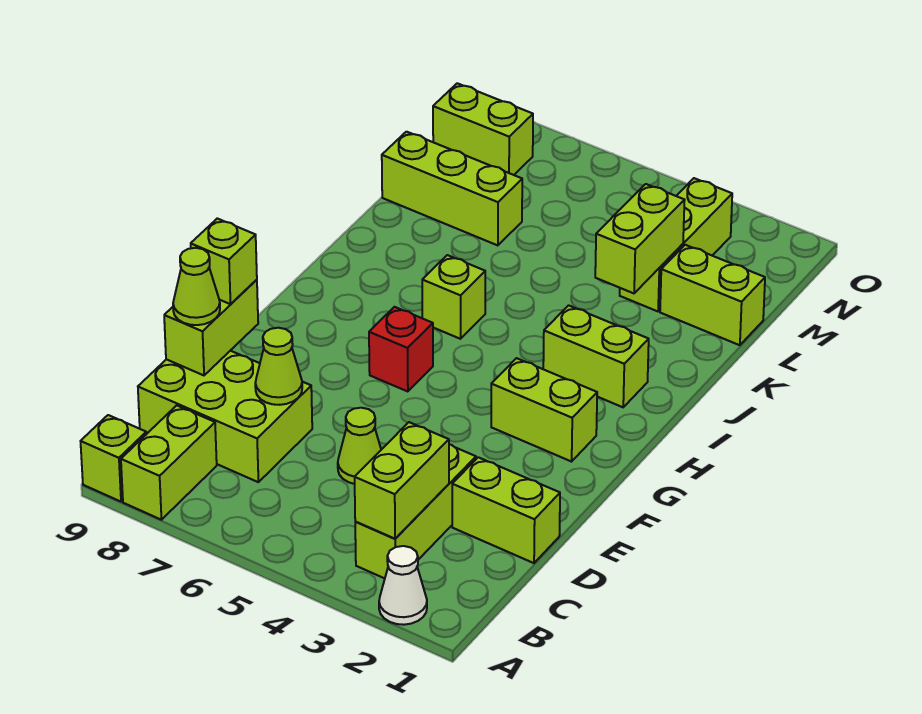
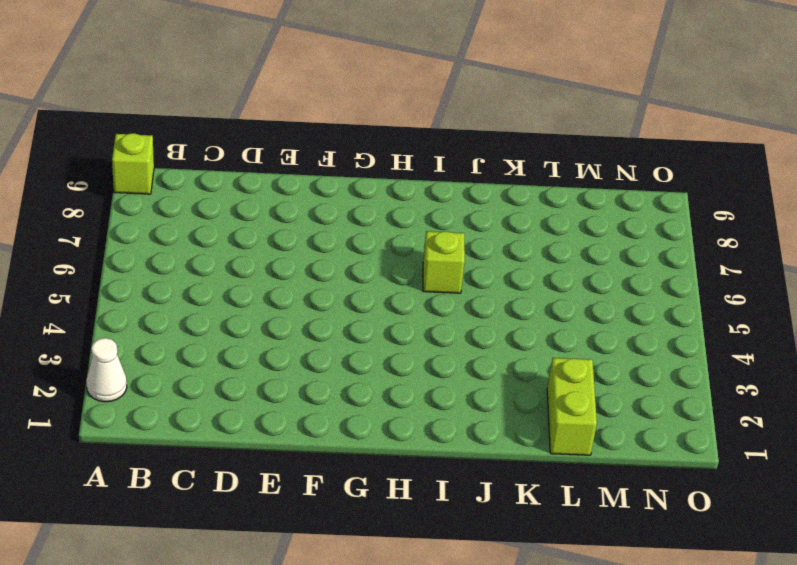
none -> lime 1x2 brick [121,405,217,520]
none -> lime 1x3 brick [355,444,476,578]
none -> lime 2x3 brick [138,351,312,482]

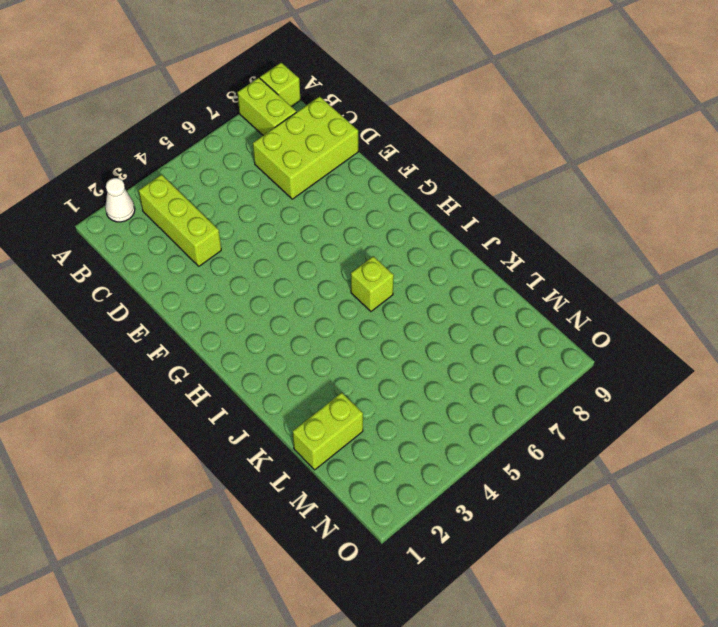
none -> lime 1x2 brick [452,457,560,563]
none -> lime 1x1 cone [338,408,381,484]
none -> lime 1x2 brick [491,358,597,462]

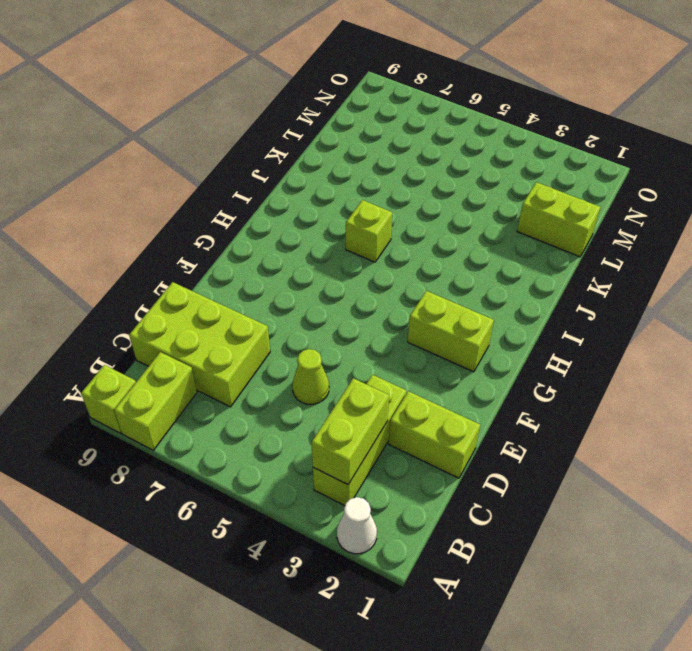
none -> red 1x1 brick [369,307,433,392]
none -> lime 1x2 brick [543,305,649,407]
none -> lime 1x3 brick [620,178,732,311]

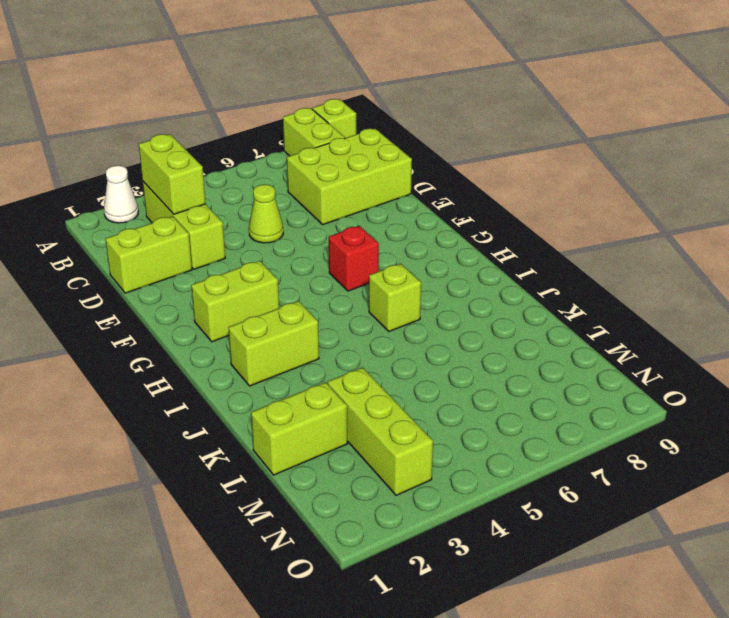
none -> lime 1x3 brick [382,132,522,245]
none -> lime 1x2 brick [433,83,533,175]
none -> lime 1x1 cone [255,328,302,405]

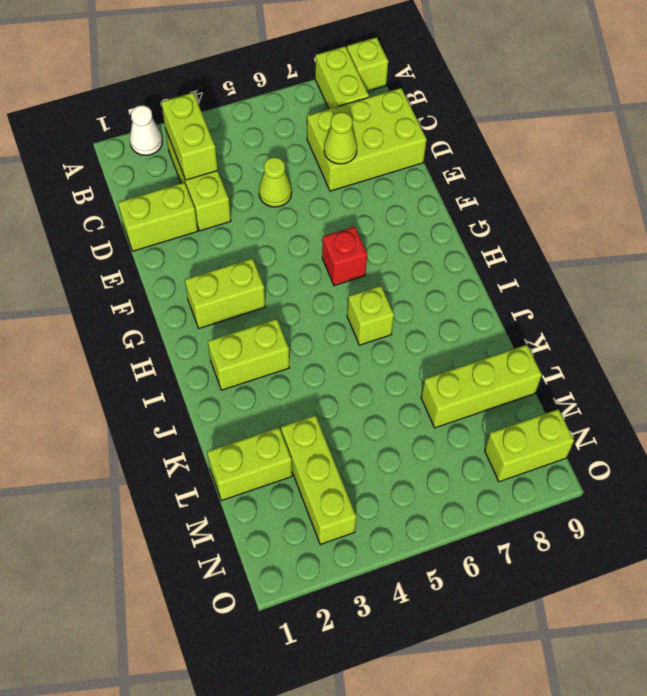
none -> lime 1x2 brick [164,280,258,375]
none -> lime 1x2 brick [595,184,685,293]
none -> lime 1x1 cone [173,248,220,325]

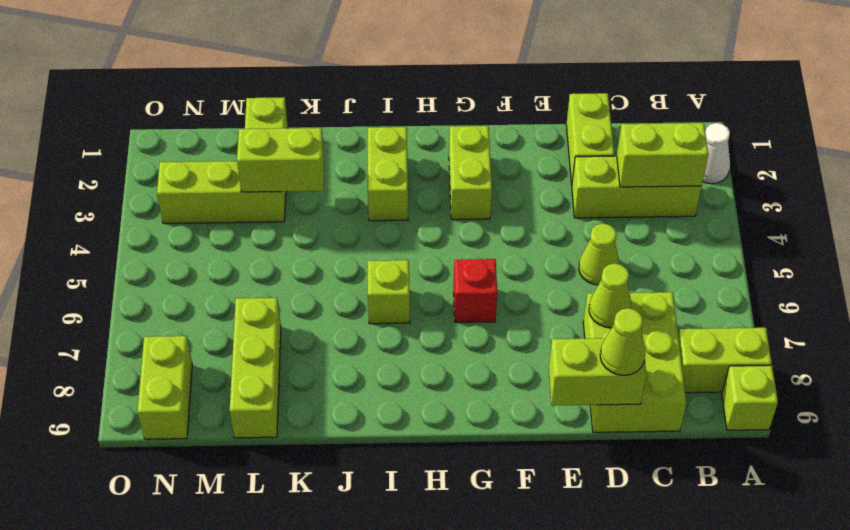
none -> lime 1x1 brick [191,219,257,304]

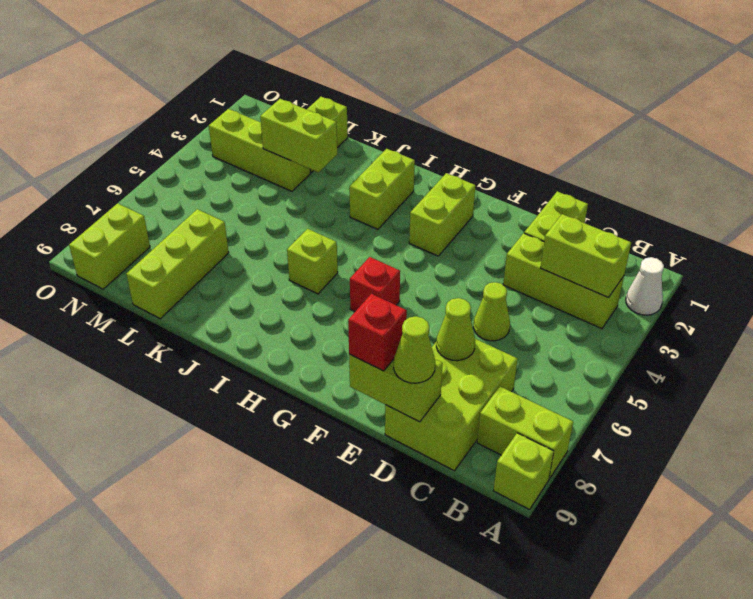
red 1x1 brick [348,294,407,371] -> lime 1x1 brick [191,219,257,304]

